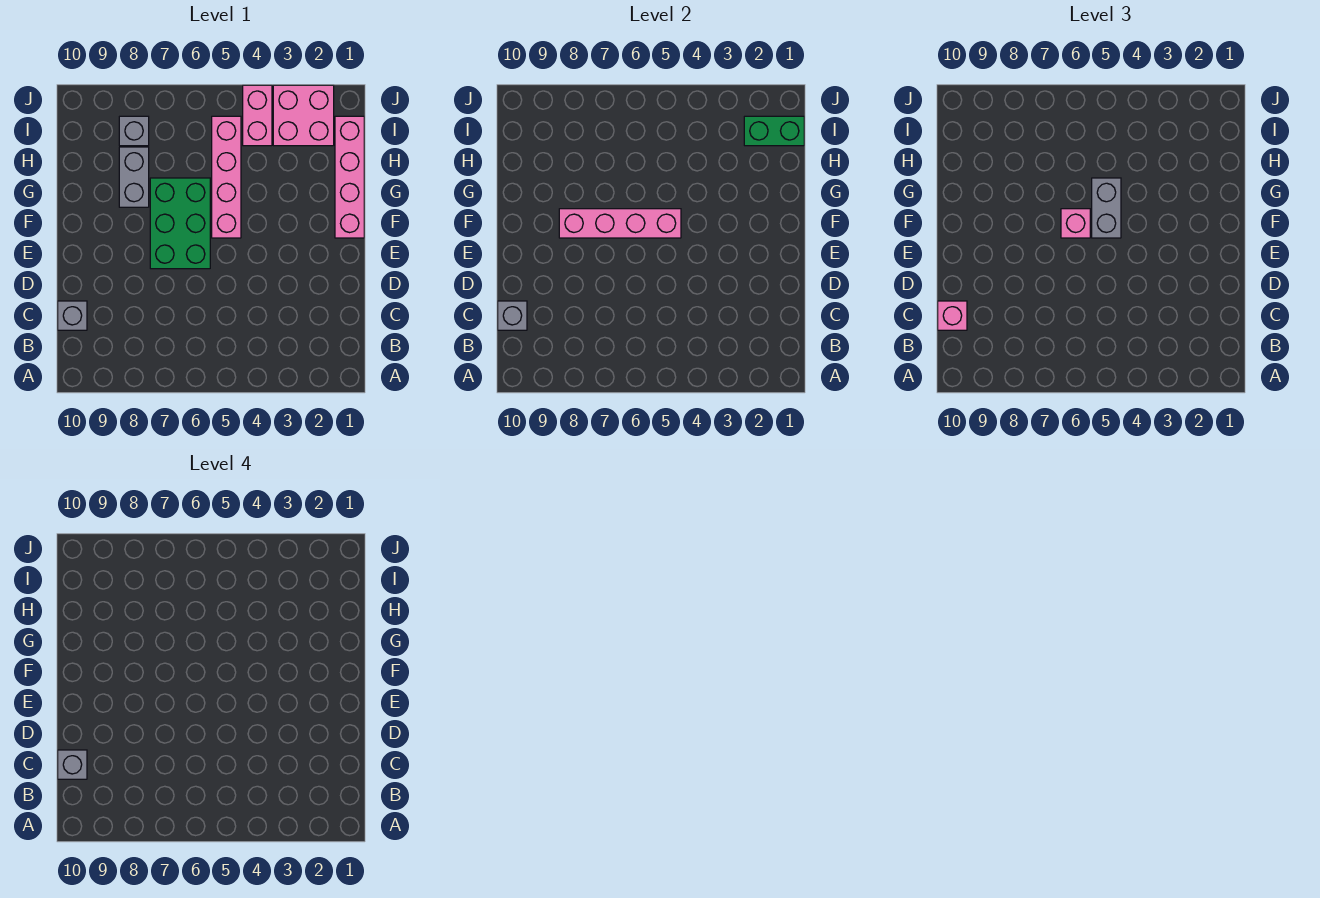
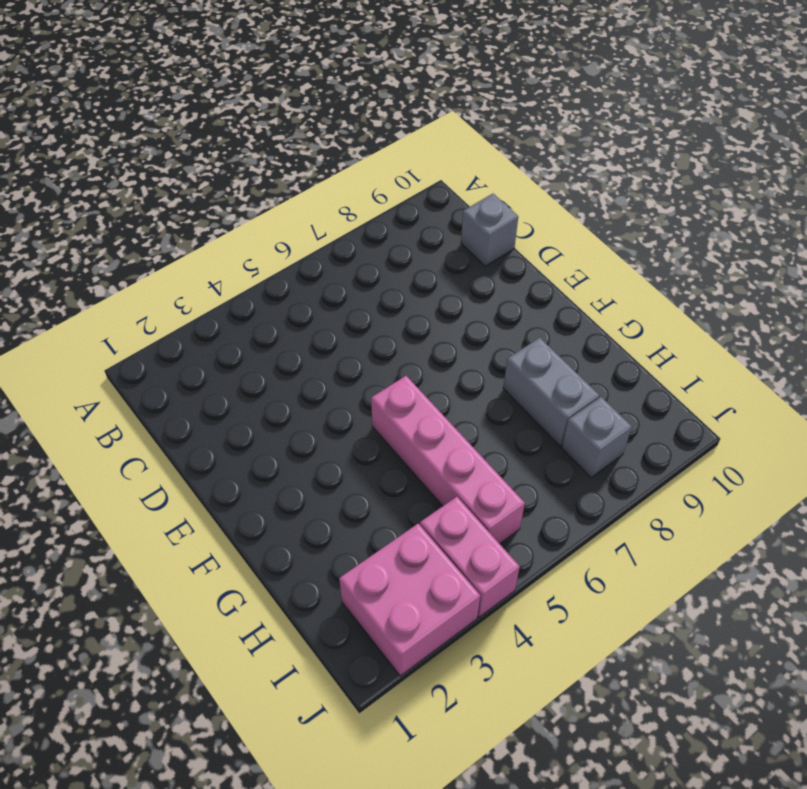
none -> green 2x3 brick [150,178,210,269]
none -> pink 1x4 brick [335,116,364,238]
none -> grey 1x1 brick [498,301,527,330]

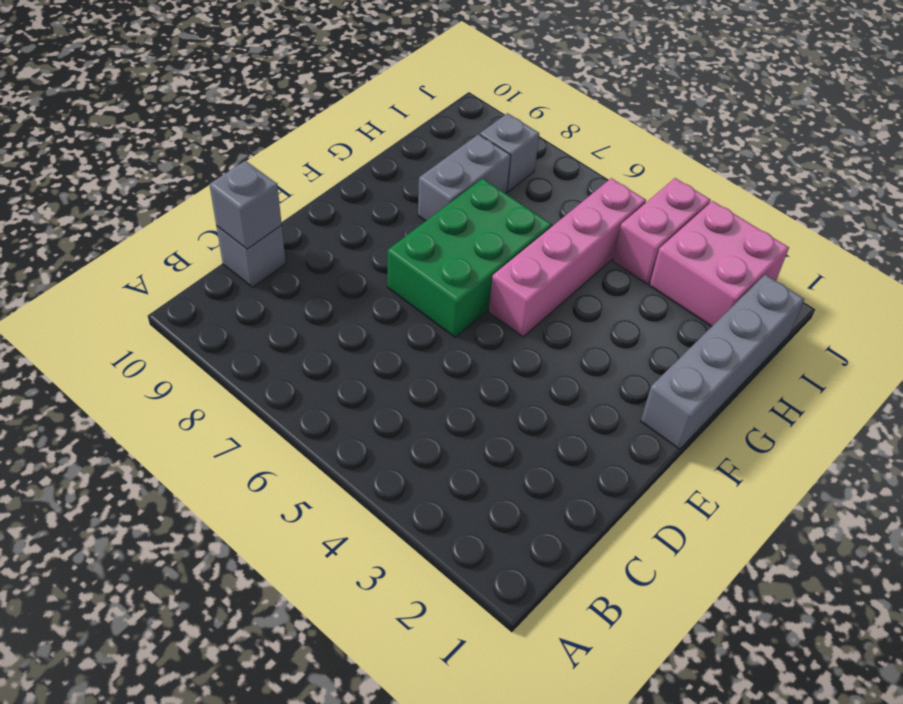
grey 1x4 brick [641,275,804,449] -> pink 1x4 brick [335,116,364,238]
none -> pink 1x4 brick [559,209,681,238]
none -> green 1x2 brick [744,116,804,146]
none -> pink 1x1 brick [938,301,967,330]

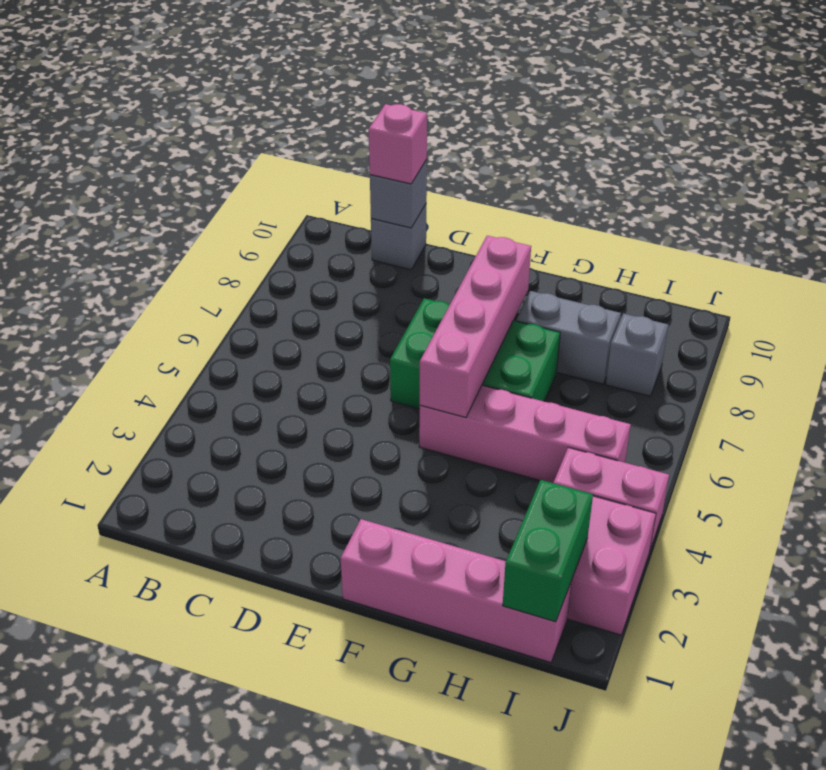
none -> grey 1x2 brick [1092,178,1121,238]
none -> pink 1x1 brick [1061,209,1090,238]
none -> grey 1x1 brick [58,750,87,779]

